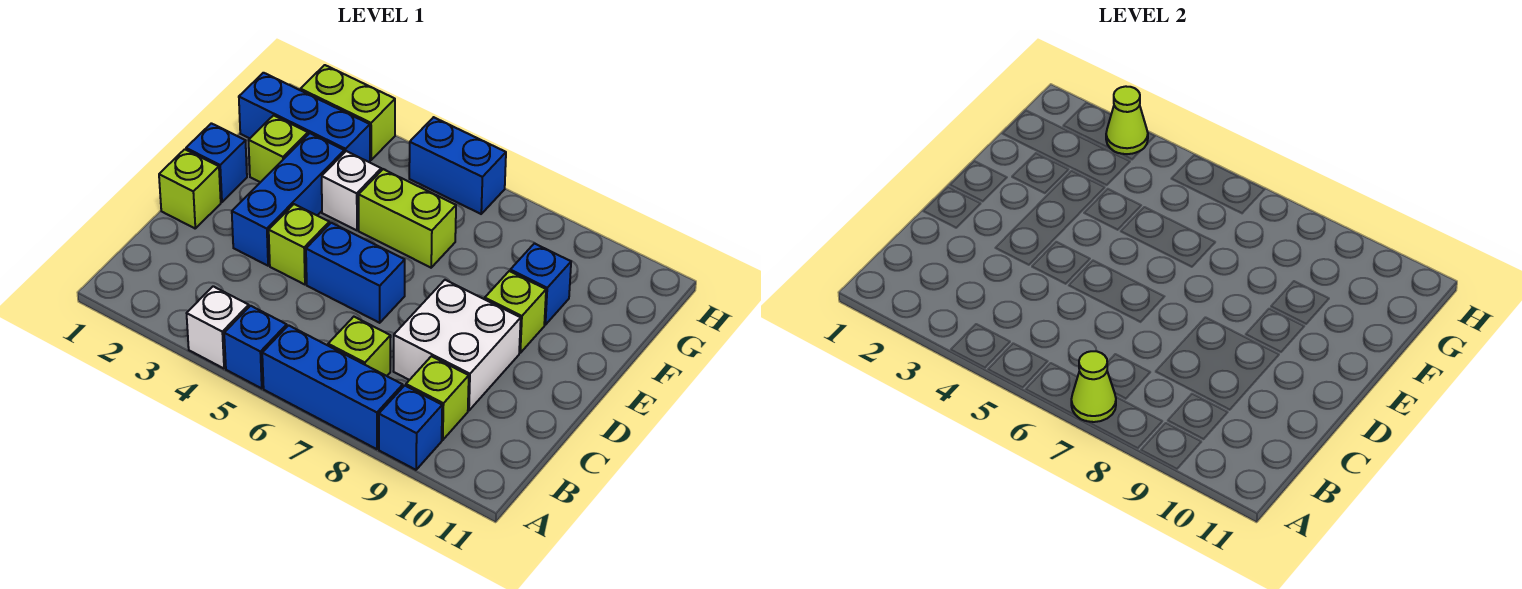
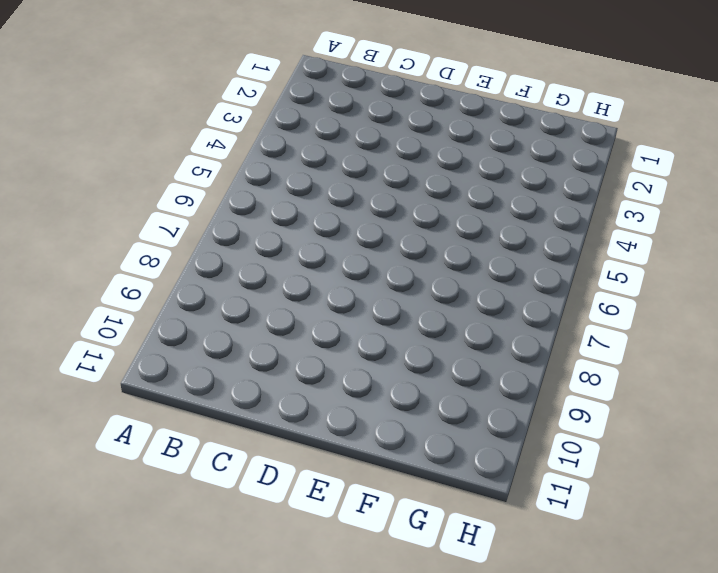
none -> white 1x1 brick [187,286,249,368]
none -> blue 1x1 brick [224,306,287,388]
none -> blue 1x3 brick [262,325,403,449]

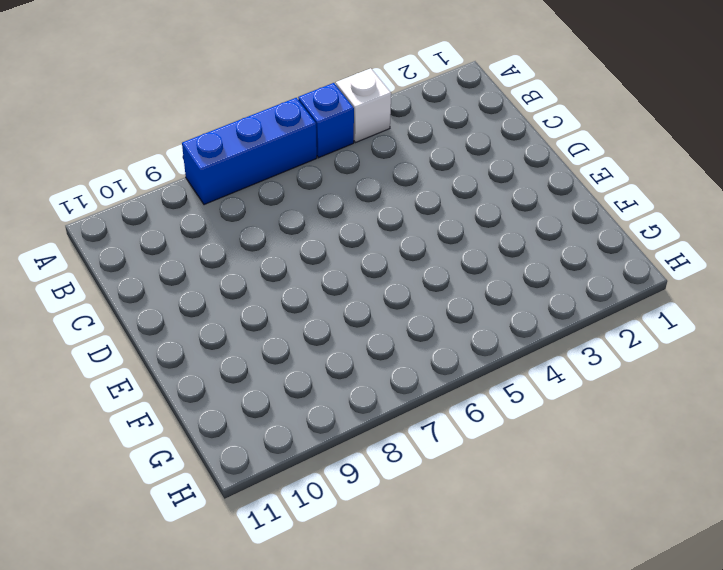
none -> blue 1x1 brick [379,386,442,470]
none -> lime 1x1 brick [328,317,391,376]
none -> lime 1x1 brick [406,356,469,440]

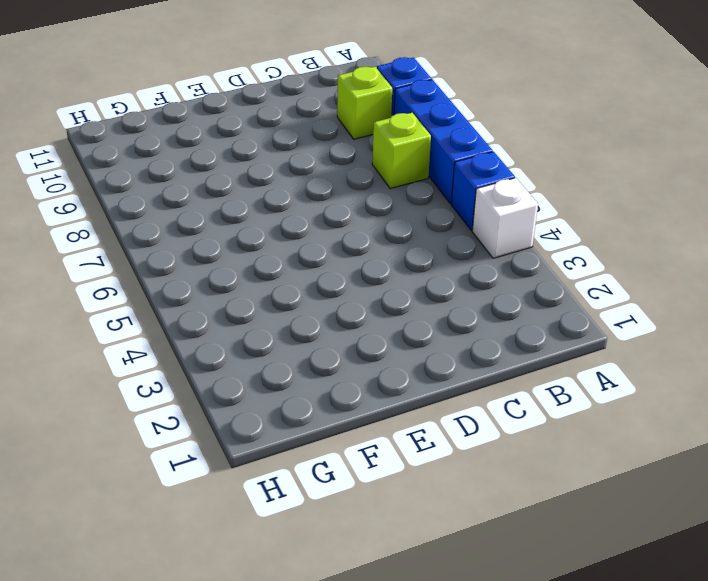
none -> white 2x2 brick [393,280,521,411]
none -> lime 1x1 brick [159,149,221,228]
none -> blue 1x3 brick [232,133,344,266]

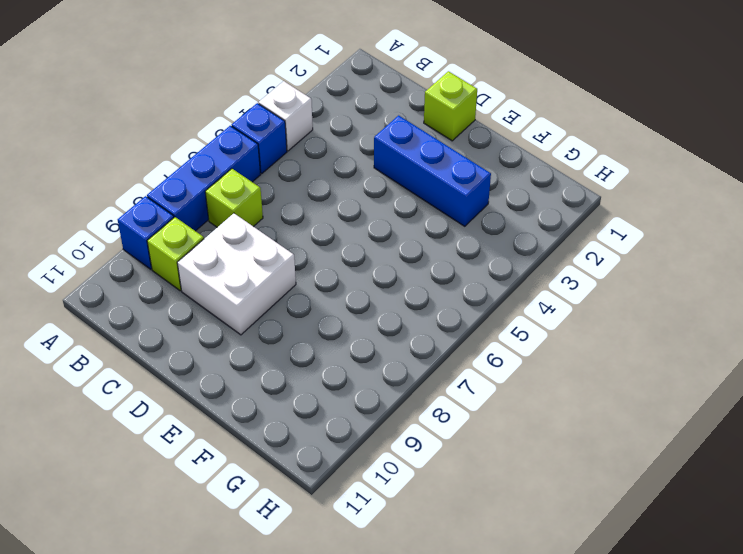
none -> lime 1x1 brick [269,204,329,285]
none -> blue 1x2 brick [306,223,405,323]
none -> blue 1x1 brick [186,123,247,202]

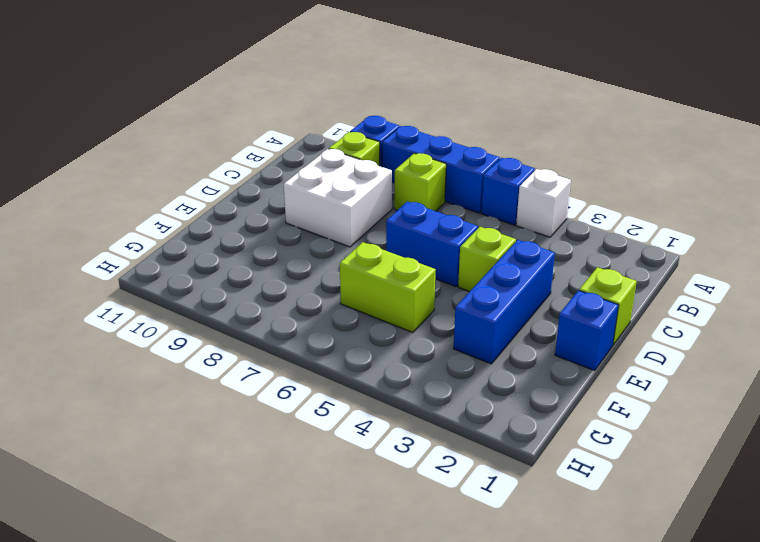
none -> lime 1x1 brick [485,271,546,353]
none -> lime 1x1 brick [249,116,308,182]
none -> white 1x1 brick [322,151,381,230]

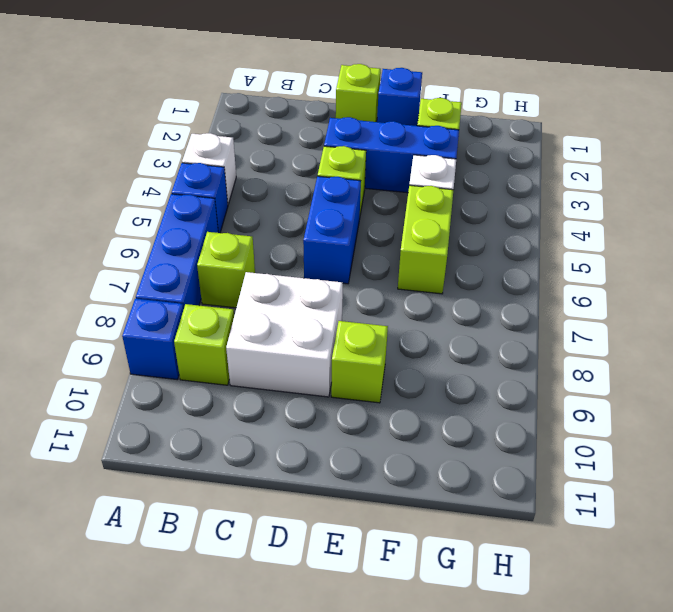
none -> blue 1x1 brick [510,243,571,325]
none -> blue 1x3 brick [239,73,370,162]
none -> lime 1x2 brick [300,65,395,160]

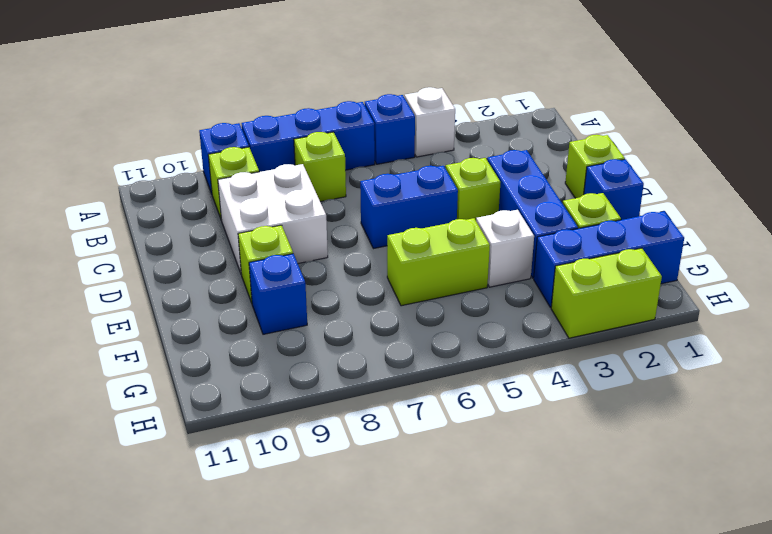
none -> blue 1x2 brick [409,117,506,214]
none -> lime 1x1 cone [1071,351,1116,422]
none -> lime 1x1 cone [1106,86,1148,154]

